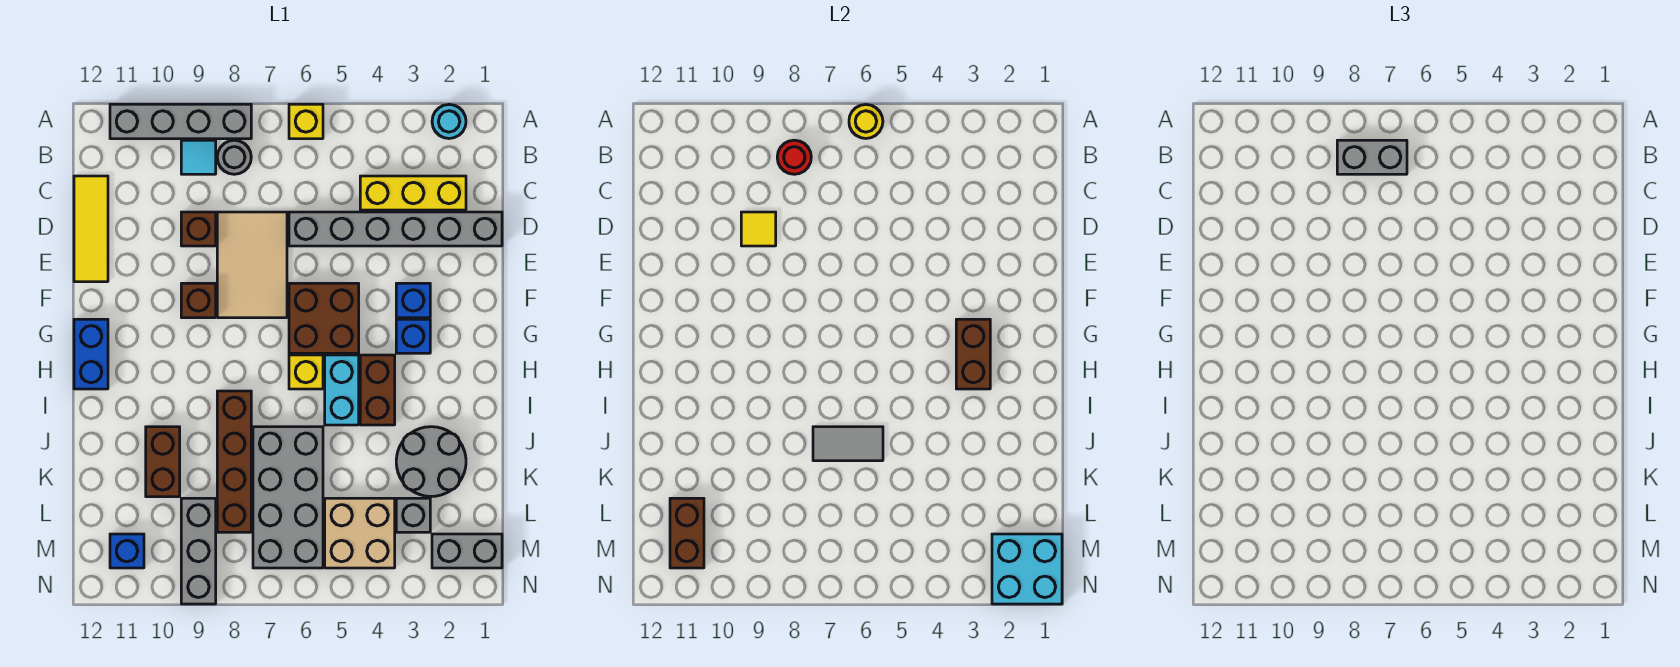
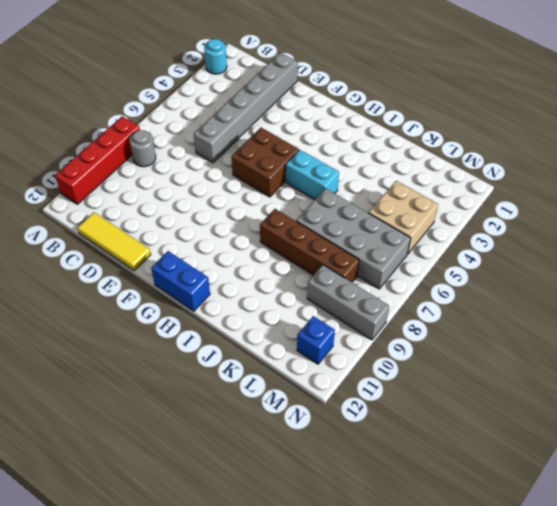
red 1x4 brick [55,116,140,204] -> grey 1x4 brick [110,104,251,139]
none -> yellow 1x1 brick [289,104,323,139]
none -> cyan 1x1 tile [181,140,216,174]
none -> yellow 1x3 brick [360,176,466,210]
none -> tan 2x3 tile [217,212,287,318]

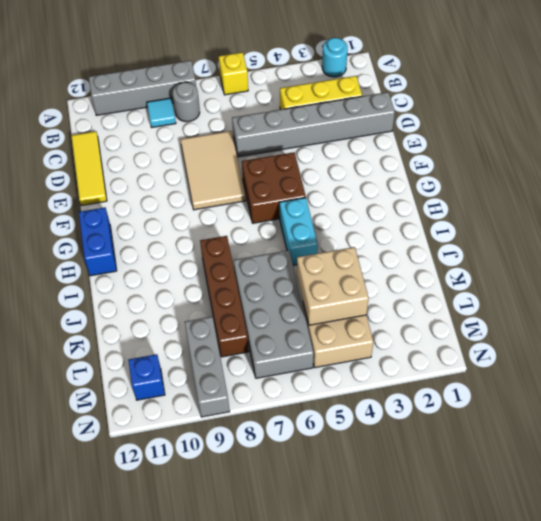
tan 2x2 brick [297,247,369,325] -> none
none -> brown 1x1 brick [181,212,216,246]
none -> blue 1x1 brick [396,283,430,318]
none -> brown 1x1 brick [181,283,216,318]
none -> blue 1x1 brick [396,319,430,353]

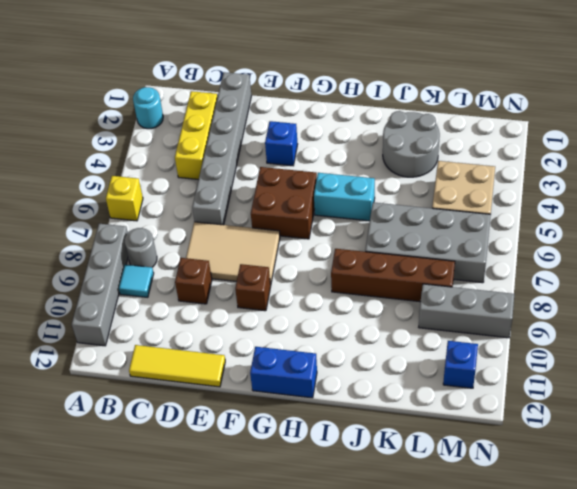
none -> blue 1x1 brick [396,319,430,353]
none -> brown 1x2 brick [360,355,395,425]
none -> yellow 1x1 brick [289,355,323,389]
none -> brown 1x2 brick [146,427,180,497]

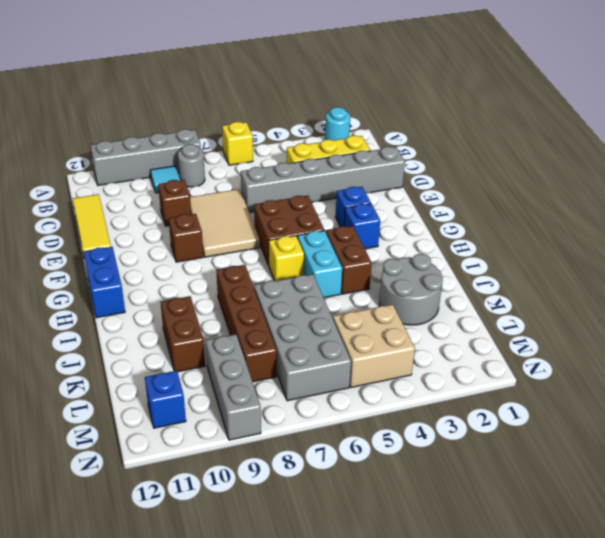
none -> grey 1x1 brick [396,498,430,532]
none -> grey 1x2 brick [432,534,502,568]
none -> yellow 1x1 round brick [849,105,883,138]
none -> red 1x1 round brick [777,140,811,174]

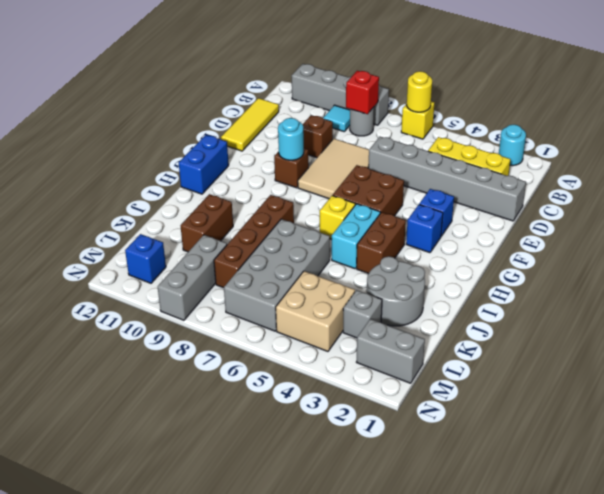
red 1x1 brick [346,71,379,114] -> red 1x1 round brick [777,140,811,174]
cyan 1x1 round brick [278,118,304,160] -> none
none -> yellow 1x1 tile [741,212,776,246]
none -> brown 1x2 brick [956,319,990,389]
none -> grey 1x2 tile [813,427,883,461]
none -> brown 1x2 brick [670,498,704,568]

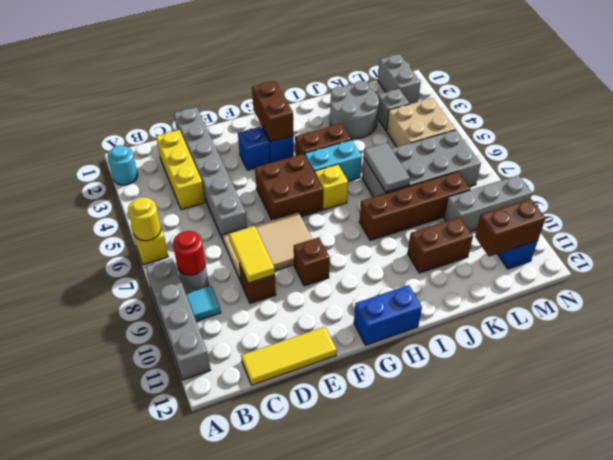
yellow 1x2 tile [229,226,275,283] -> yellow 1x1 tile [741,212,776,246]
brown 1x2 brick [252,81,293,142] -> brown 1x2 brick turned to [956,319,990,389]
none -> cyan 2x2 brick [992,534,1062,604]
none -> grey 1x2 brick [1337,140,1407,174]

